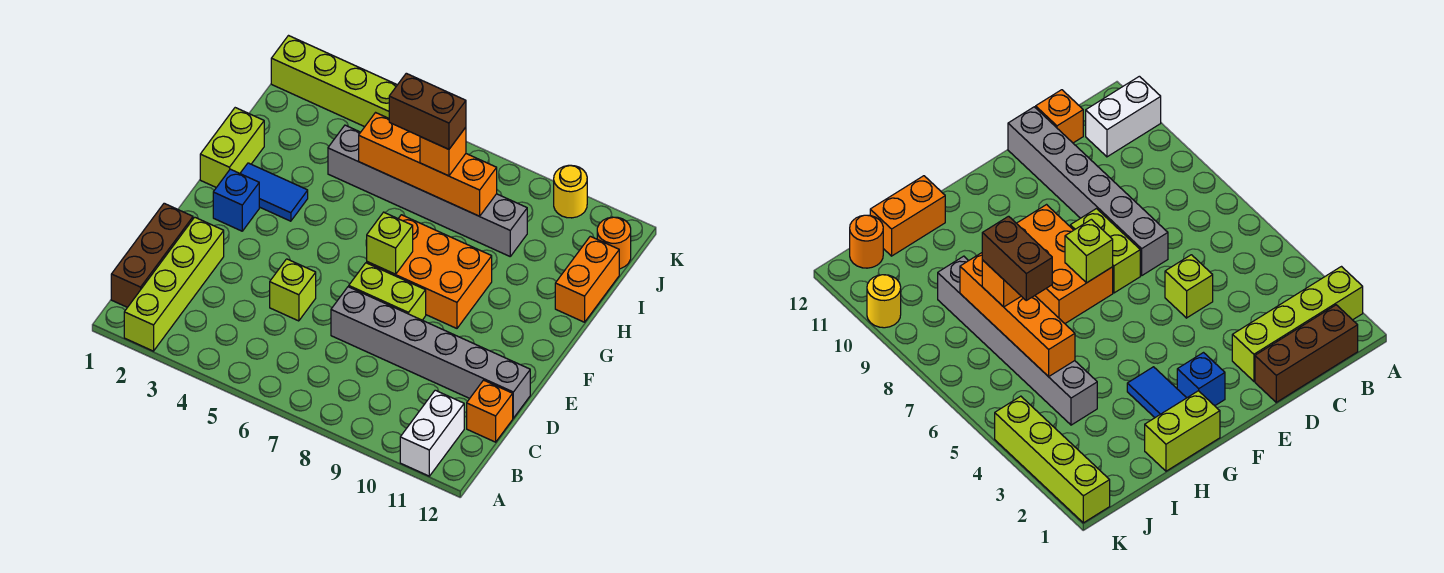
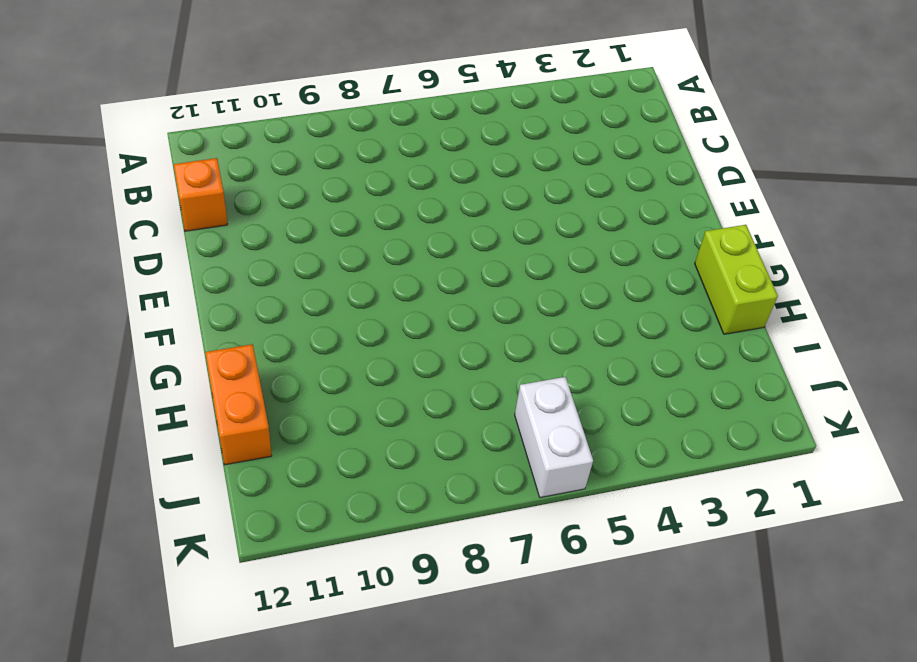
white 1x2 brick [515,377,593,498] -> white 1x2 brick moved to [400,390,464,476]
none -> lime 1x4 brick [124,217,224,351]
none -> brown 1x3 brick [111,203,193,307]
none -> lime 1x1 brick [270,259,316,321]

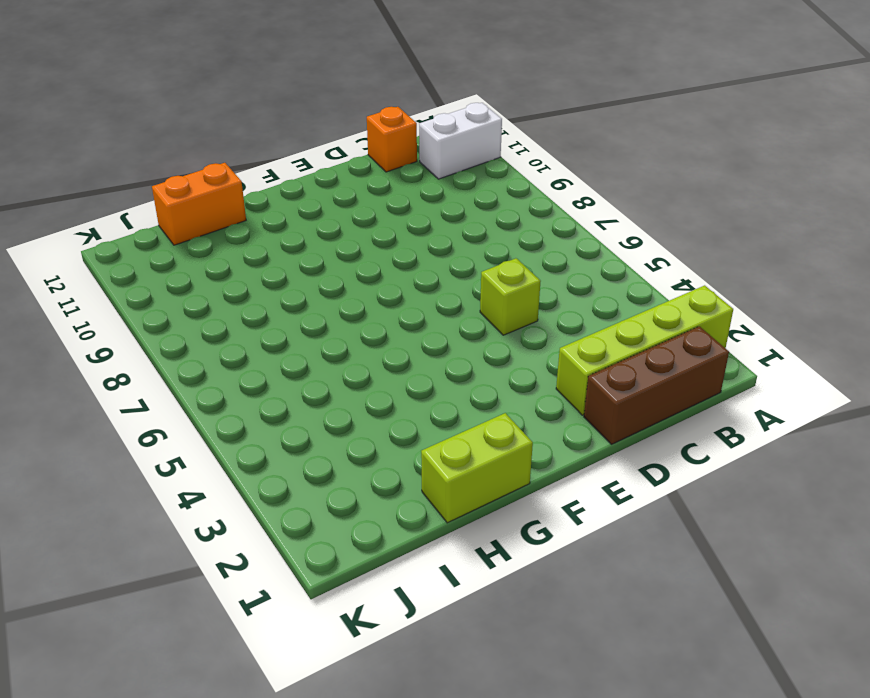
none -> grey 1x6 brick [331,287,530,418]
none -> lime 1x2 brick [349,263,426,320]
none -> blue 1x1 brick [213,169,259,231]

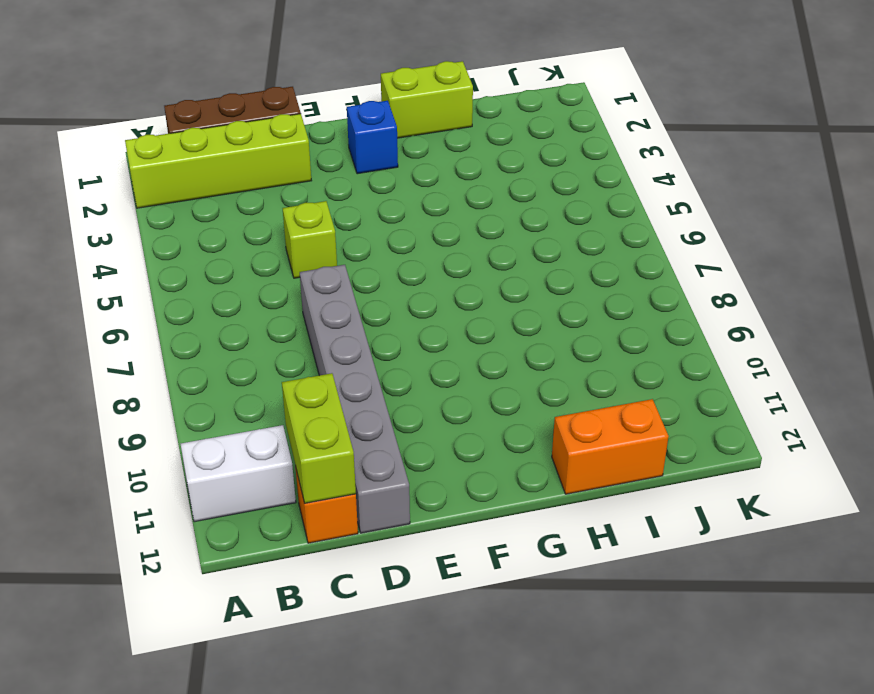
lime 1x2 brick [282,373,356,503] -> lime 1x2 brick moved to [349,263,426,320]
none -> orange 2x3 brick [367,215,492,328]
none -> blue 1x2 tile [240,163,308,221]
none -> grey 1x6 brick [328,125,527,256]

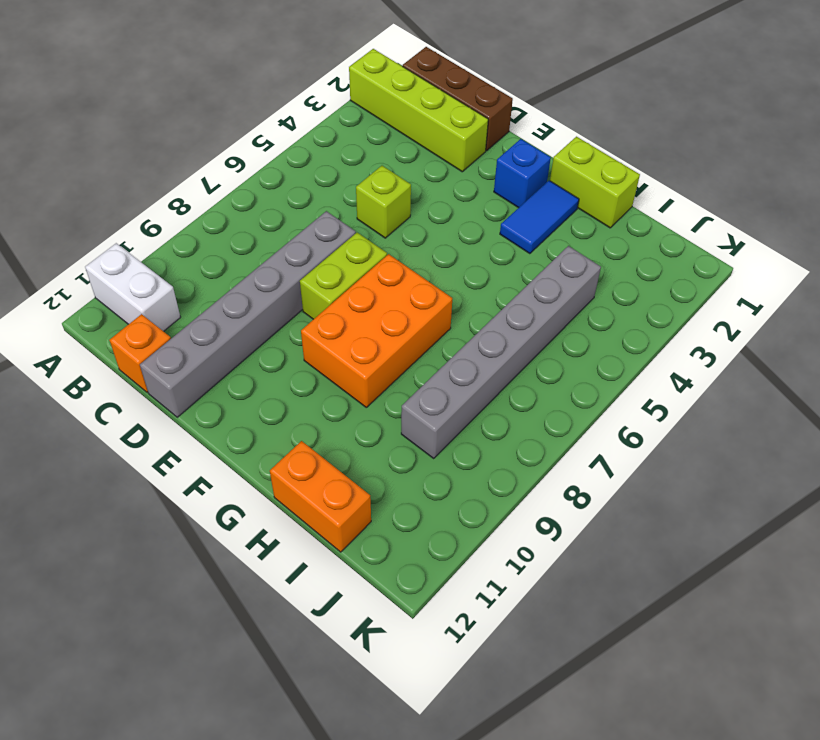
none -> orange 1x1 round brick [597,217,631,269]
none -> lime 1x4 brick [271,36,397,127]
none -> yellow 1x1 round brick [554,165,587,218]

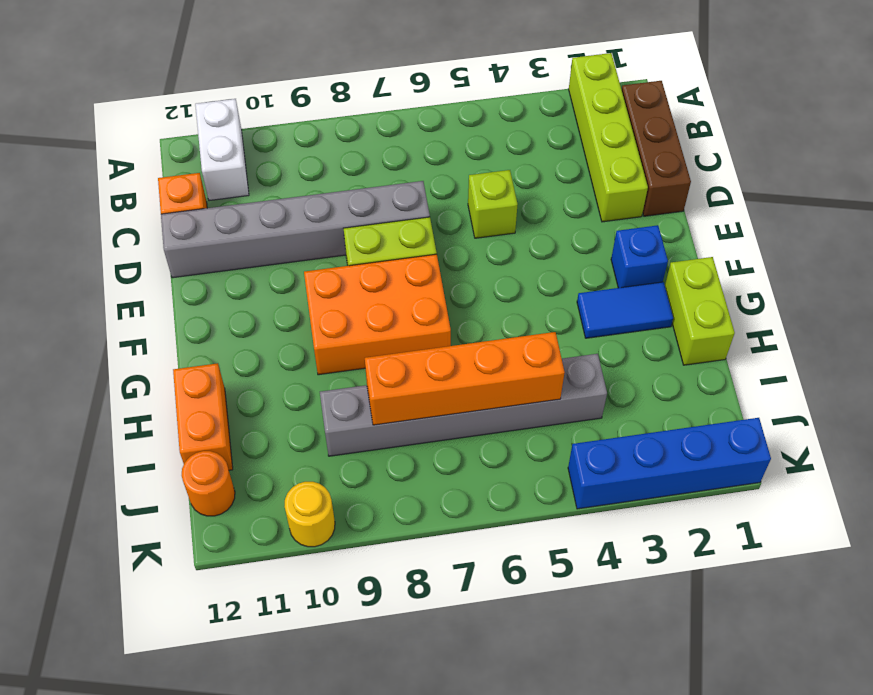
blue 1x4 brick [568,418,771,509] -> lime 1x4 brick [271,36,397,127]
none -> lime 1x1 brick [367,212,413,274]
none -> orange 1x1 brick [420,127,466,176]
none -> brown 1x2 brick [389,73,466,149]

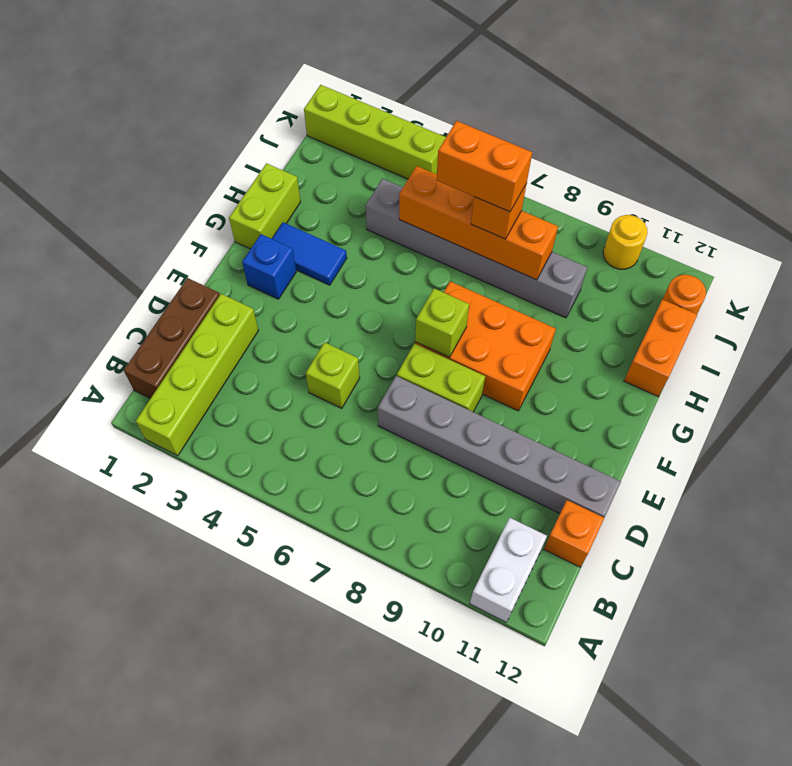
orange 1x2 brick [437,121,532,212] -> brown 1x2 brick [389,73,466,149]

